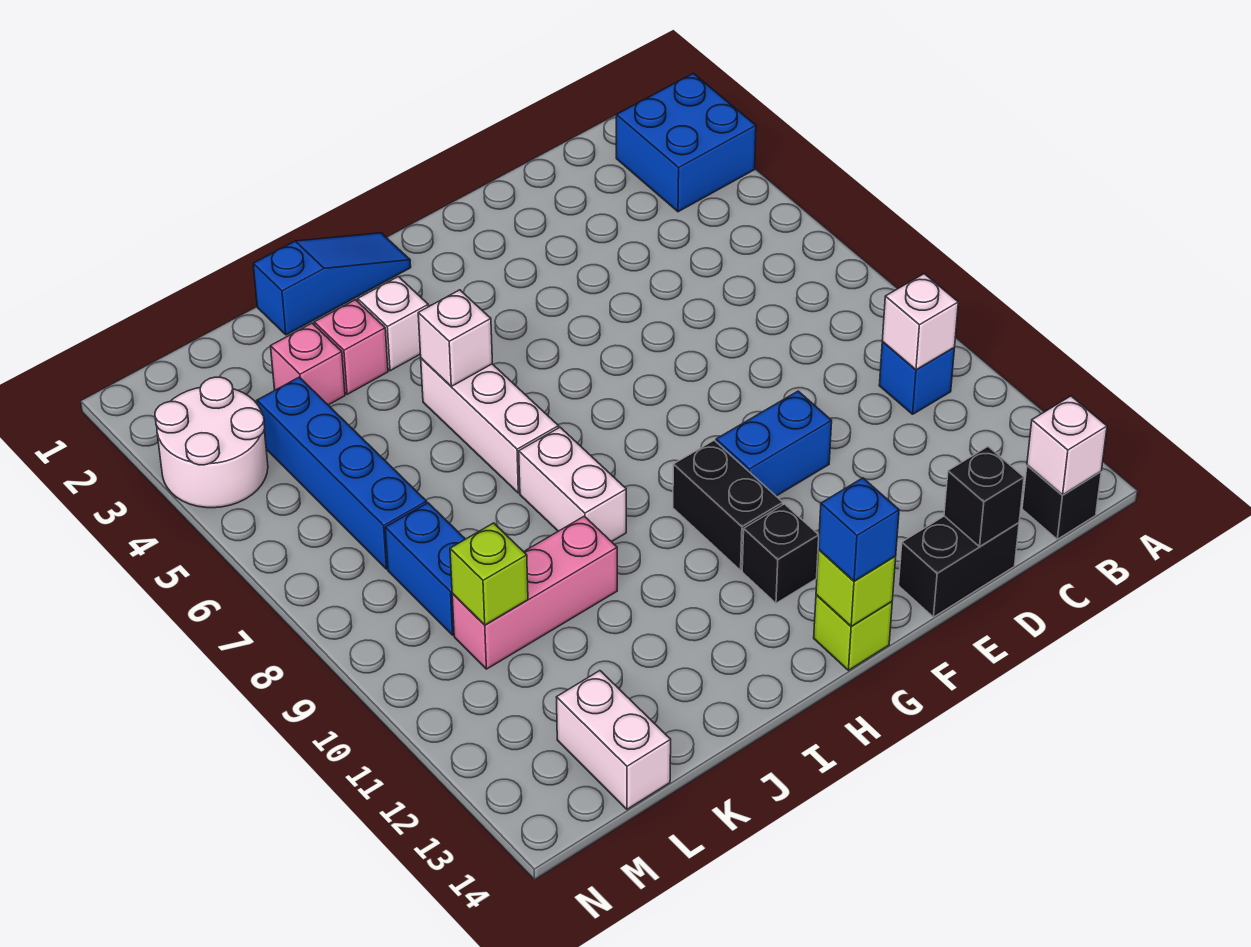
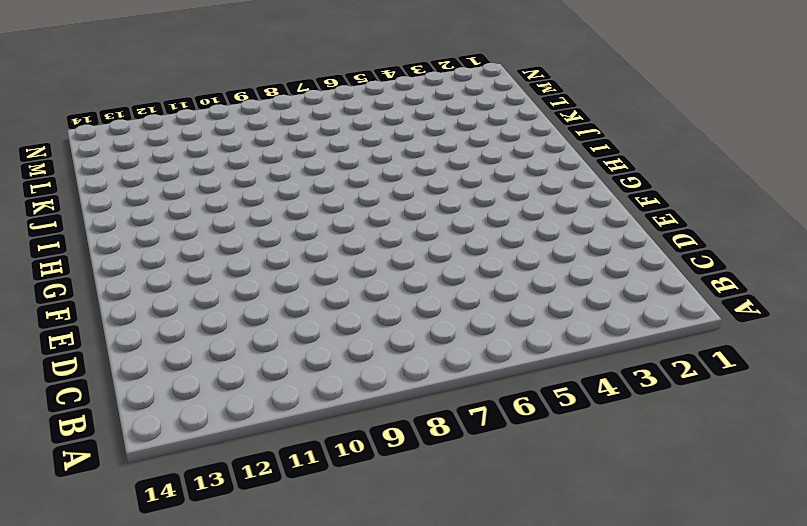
none -> blue 2x2 brick [616,73,756,212]
none -> blue 1x1 brick [879,342,954,414]
none -> black 1x1 brick [1022,465,1101,539]

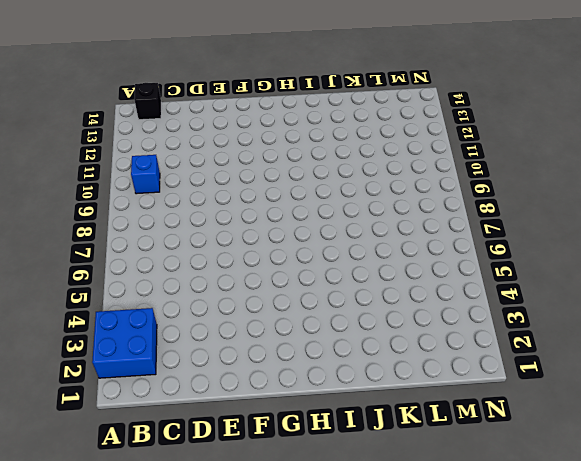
none -> black 1x2 brick [899,516,1019,617]
none -> blue 1x2 brick [716,391,832,496]
none -> black 1x2 brick [673,440,783,570]

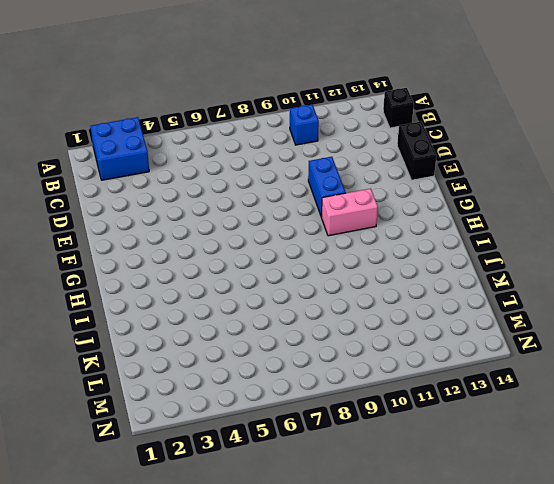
pink 1x2 brick [321,189,378,236] -> black 1x2 brick [673,440,783,570]
none -> black 1x1 brick [742,504,819,603]
none -> lime 1x1 brick [814,595,892,670]
none -> blue 1x3 slope [253,233,411,335]

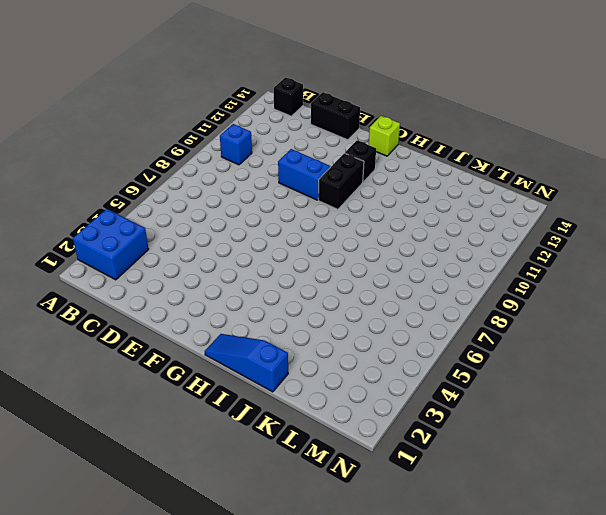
none -> white 1x1 brick [358,277,428,371]
none -> white 1x3 brick [421,358,559,493]
none -> white 1x2 brick [519,427,626,542]

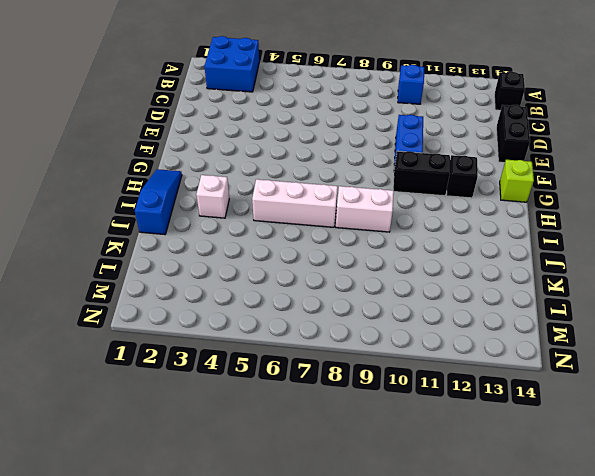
none -> pink 1x1 brick [314,300,388,394]
none -> pink 1x3 brick [452,516,617,669]
none -> pink 1x1 brick [271,323,345,405]

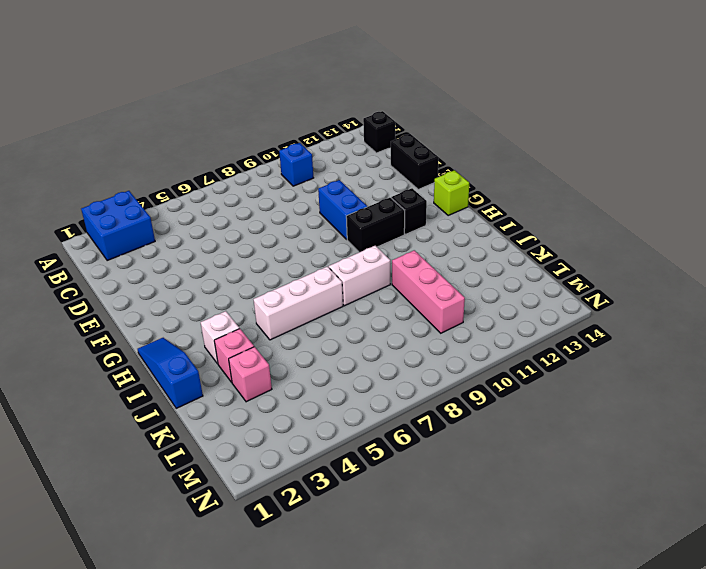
none -> blue 1x4 brick [257,377,427,569]
none -> blue 1x2 brick [385,503,465,635]
none -> white 1x2 brick [557,671,671,809]

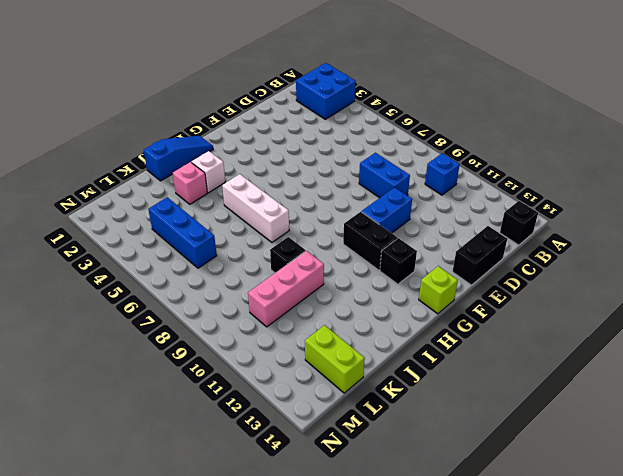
blue 1x2 brick [359,153,410,198] -> blue 1x2 brick moved to [385,503,465,635]
black 1x1 brick [270,237,305,273] -> black 1x1 brick moved to [944,447,1024,547]
blue 1x3 brick [148,197,217,268] -> blue 1x4 brick [257,377,427,569]
lime 1x2 brick [305,325,365,393] -> white 1x2 brick [557,671,671,809]
none -> white 1x2 brick [519,427,626,542]
none -> pink 1x1 brick [271,323,345,405]
none -> white 2x2 round brick [155,377,268,508]

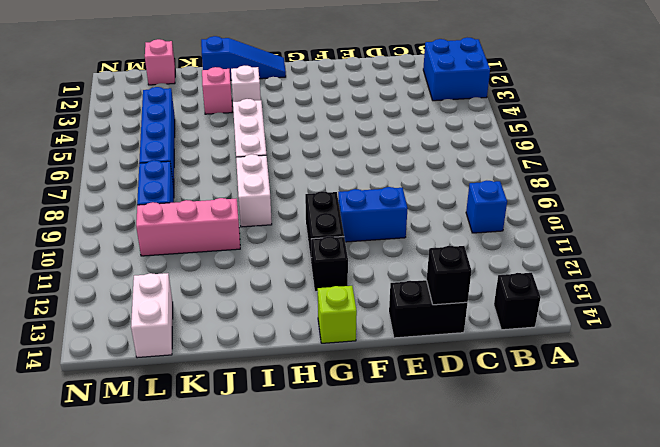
pink 1x1 brick [145,39,175,85] -> pink 1x1 brick moved to [271,323,345,405]
none -> white 2x2 round brick [155,377,268,508]
none -> white 1x1 brick [882,274,958,370]
none -> white 1x1 brick [1027,396,1107,495]

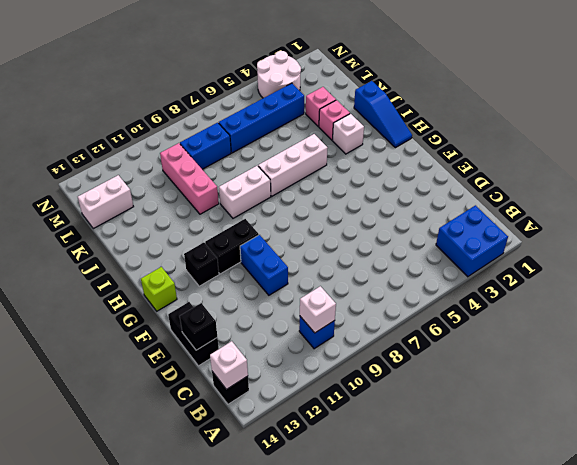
none -> lime 1x1 brick [816,550,896,626]
none -> white 1x1 brick [418,290,492,386]
none -> lime 1x1 brick [450,523,528,625]

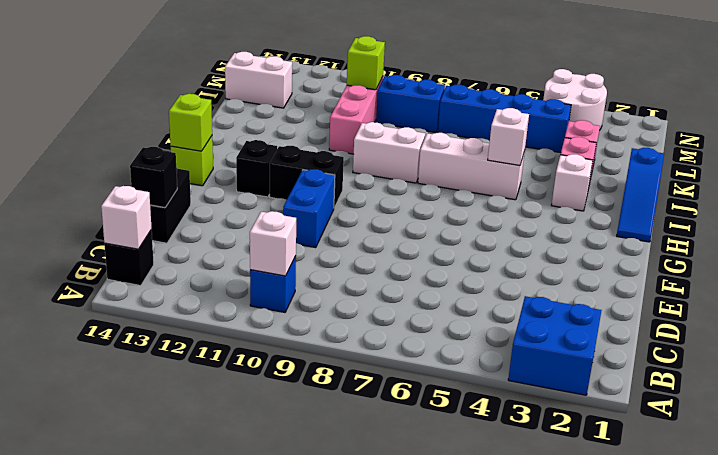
none -> blue 1x1 brick [818,478,899,581]

